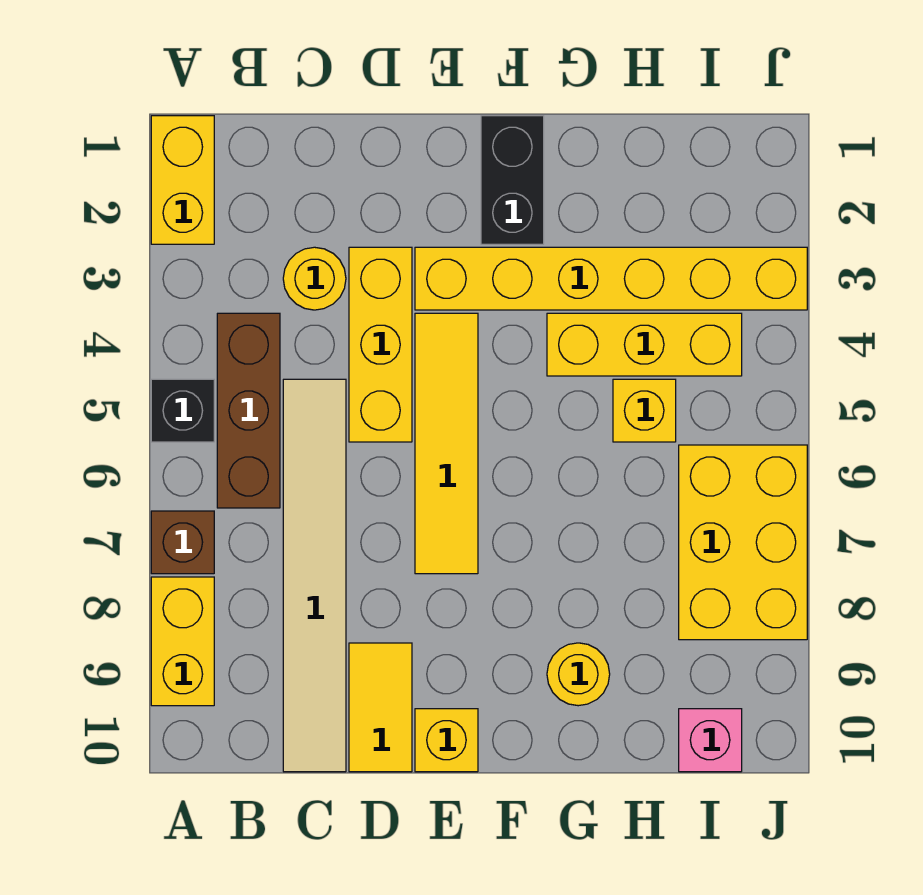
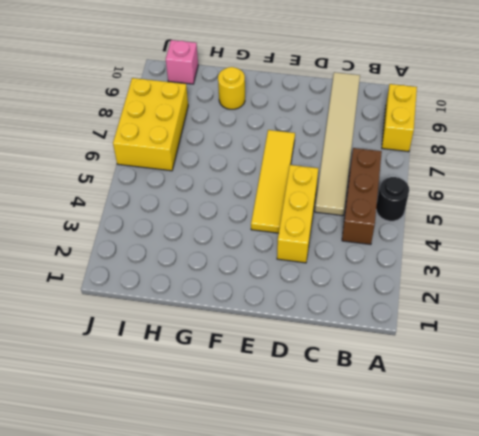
black 1x1 round brick [376,177,409,221] -> black 1x1 brick [151,379,214,442]
none -> yellow 1x2 brick [151,116,214,244]
none -> brown 1x1 brick [151,511,214,574]
none -> yellow 1x1 round brick [283,247,346,310]

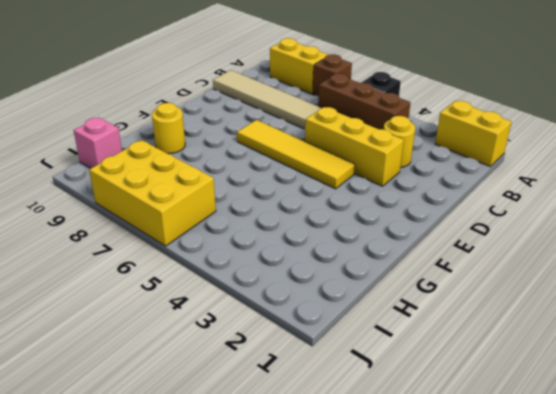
none -> yellow 1x2 tile [349,643,412,772]
none -> yellow 1x6 brick [415,247,807,310]
none -> yellow 1x1 brick [415,709,478,772]

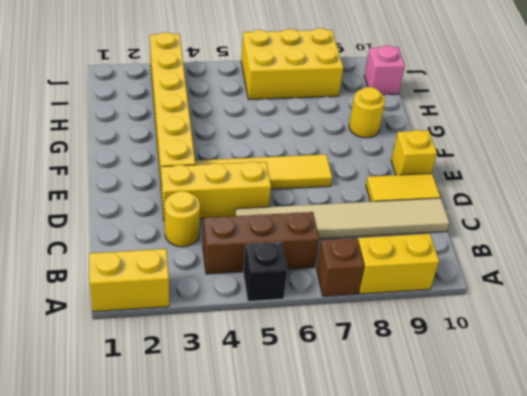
none -> black 1x2 brick [481,116,544,244]
none -> yellow 1x3 brick [547,313,742,376]
none -> yellow 1x1 brick [613,379,676,442]

